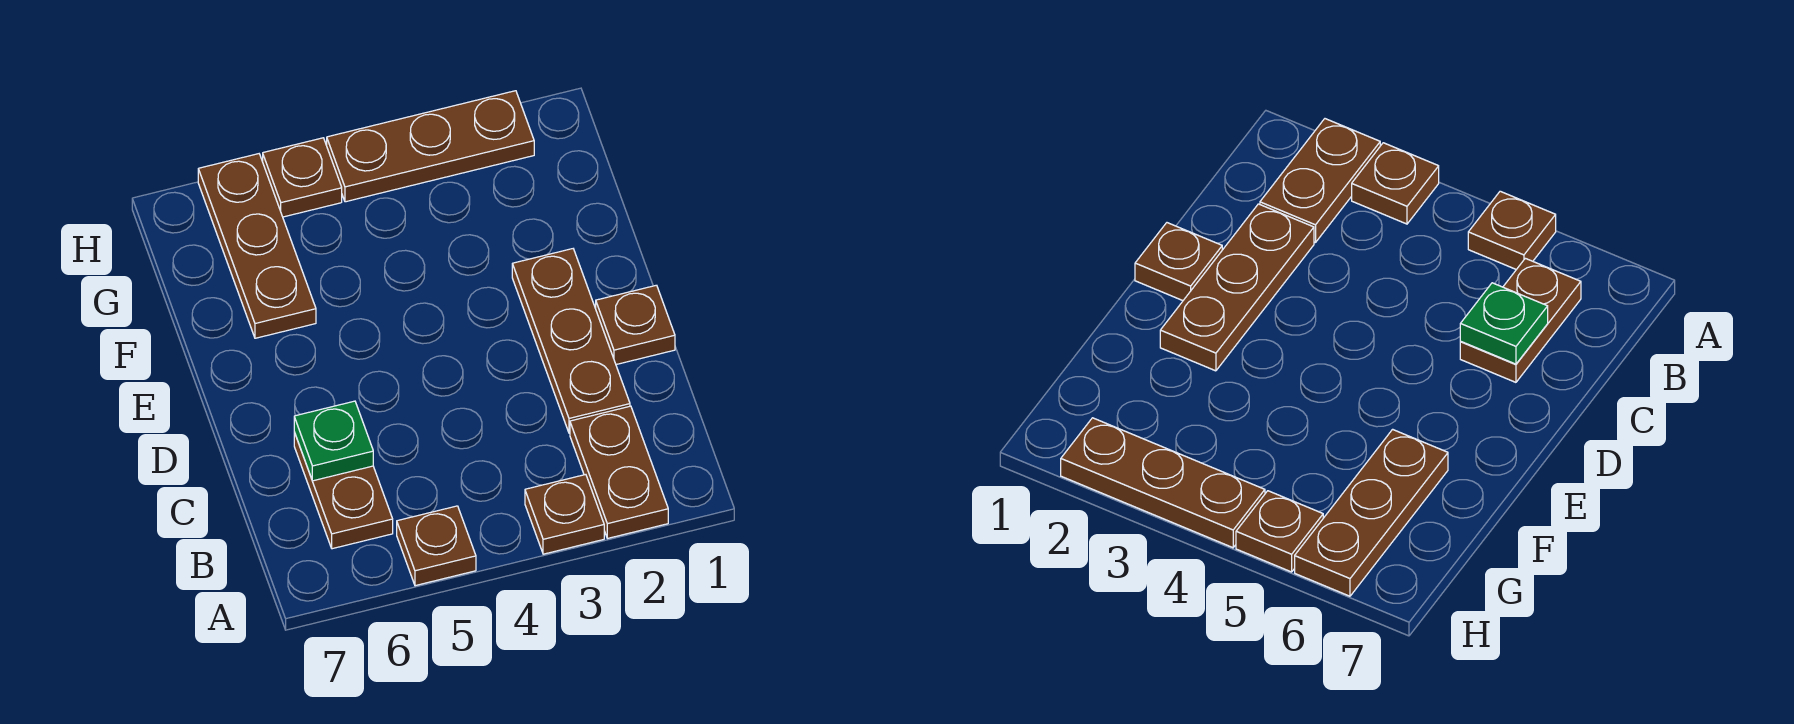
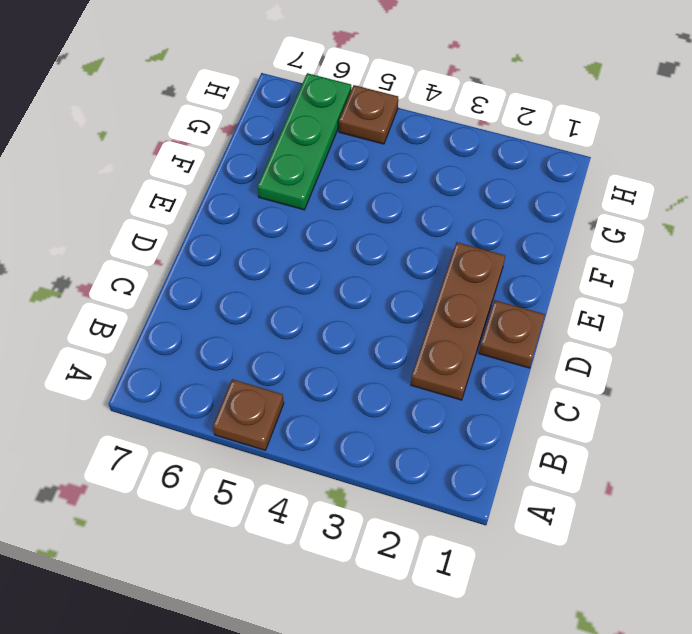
green 1x3 plate [257,73,351,210] -> brown 1x3 plate [198,154,316,338]
none -> brown 1x2 plate [570,406,668,538]
none -> brown 1x1 plate [525,475,604,554]

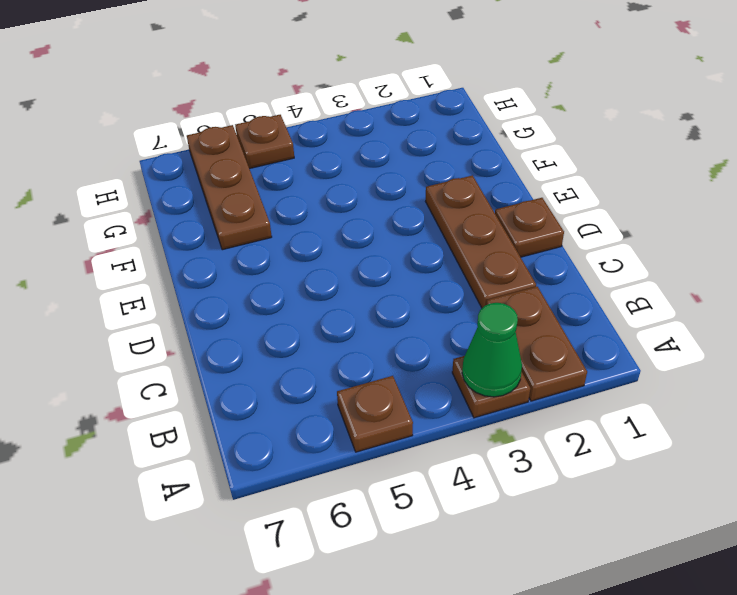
green 1x1 cone [462,303,522,397] -> none
none -> brown 1x2 plate [294,433,393,549]
none -> brown 1x3 plate [327,91,534,202]

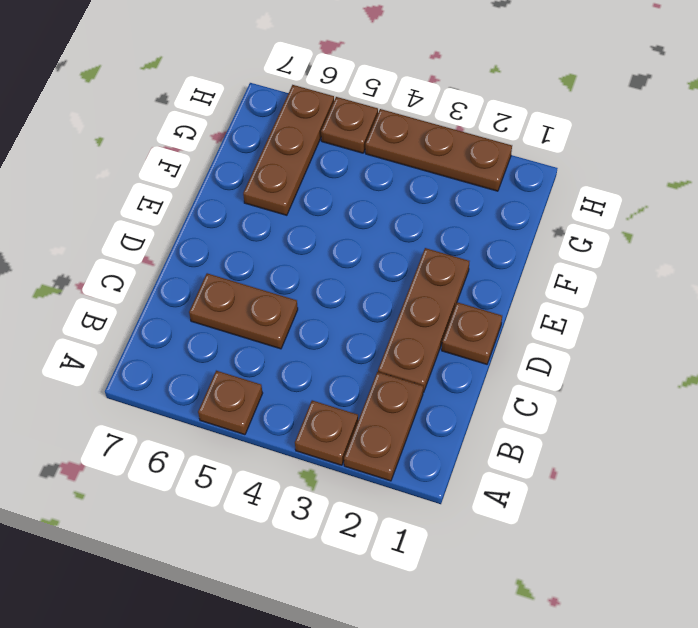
brown 1x2 plate [189,273,298,349] -> brown 1x2 plate turned to [294,433,393,549]
none -> green 1x1 plate [294,401,373,481]

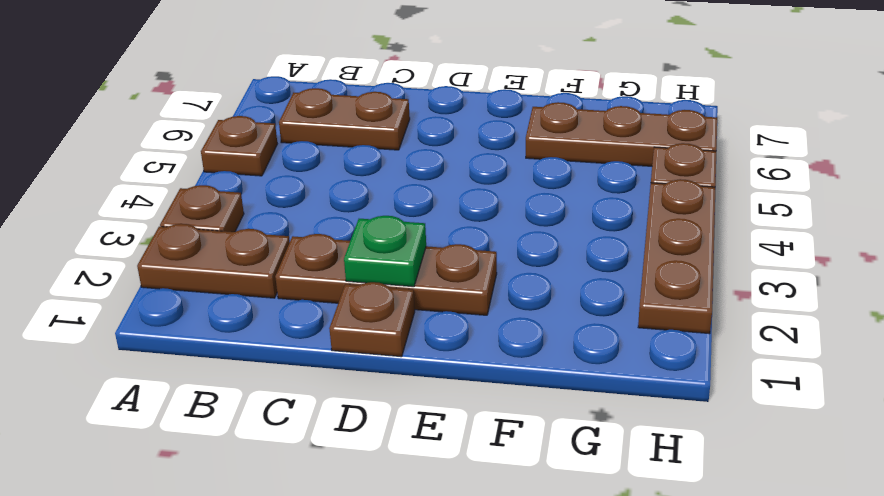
green 1x1 plate [344,216,426,287] -> green 1x1 plate moved to [294,401,373,481]

